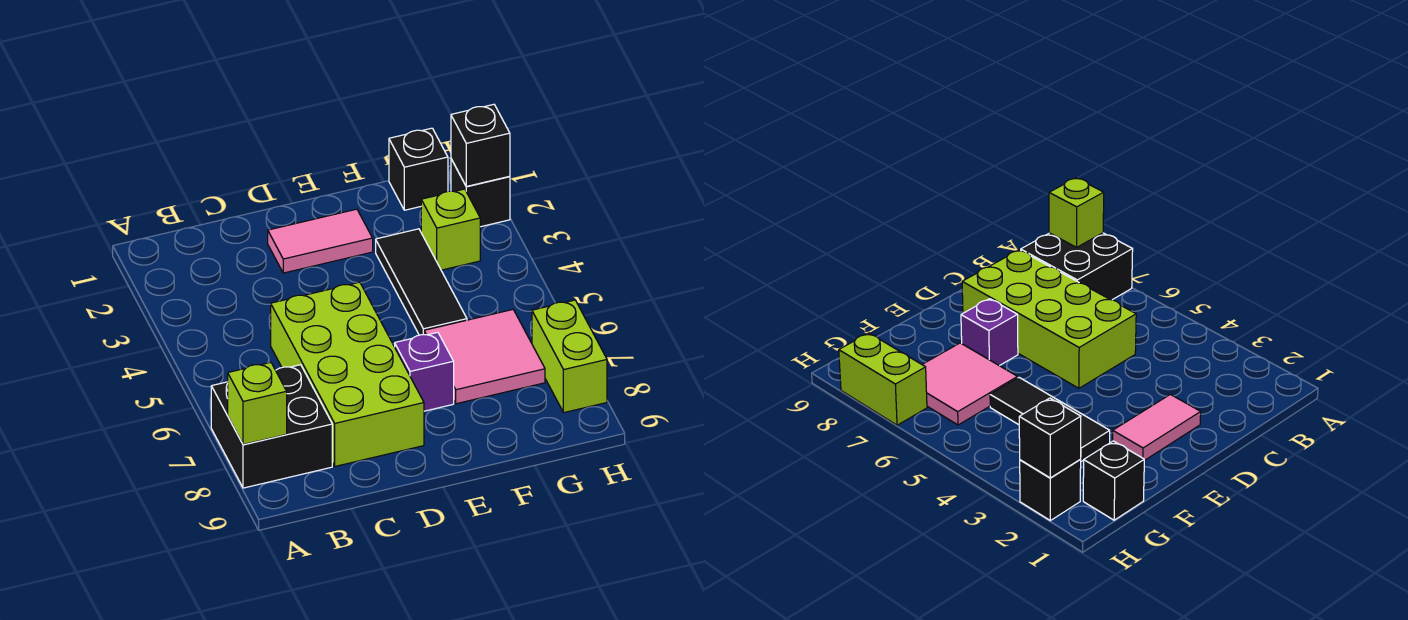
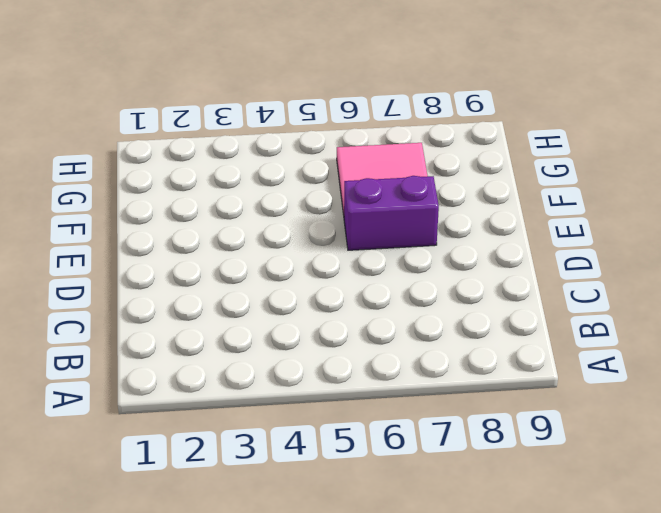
purple 1x2 brick [344,176,439,250] -> purple 1x1 brick [395,332,454,411]
none -> black 2x2 brick [211,365,332,488]
none -> lime 2x4 brick [271,282,424,466]
none -> pink 1x2 tile [268,209,373,273]

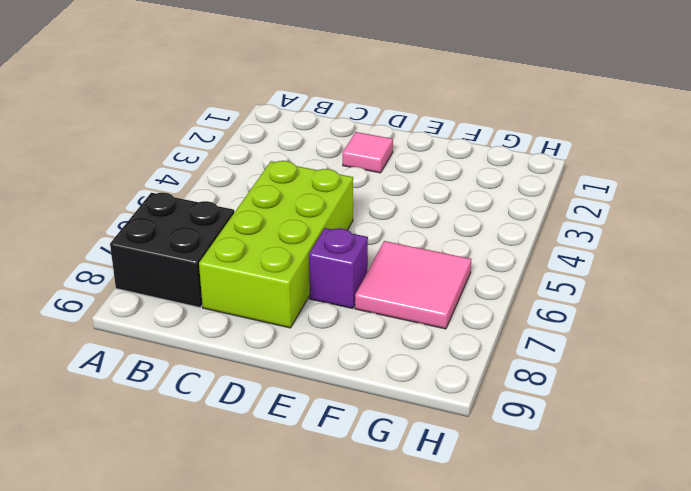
pink 1x1 tile [343,132,393,173] -> pink 1x2 tile [268,209,373,273]
none -> black 1x3 tile [376,229,467,335]
none -> black 1x1 brick [389,128,448,210]
none -> lime 1x1 brick [421,189,480,270]

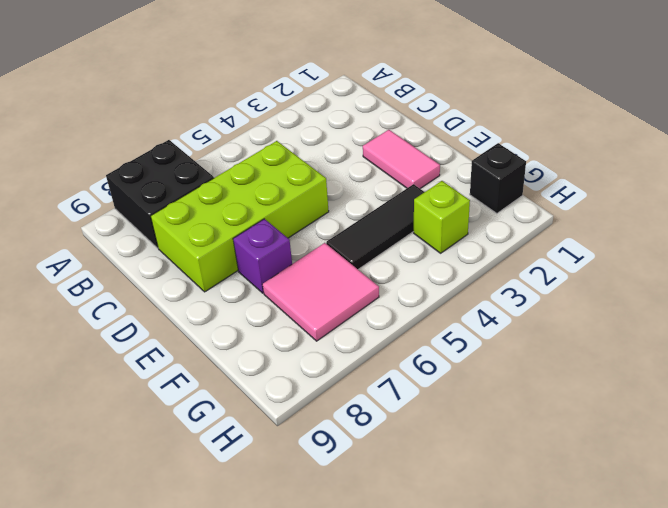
none -> black 1x1 brick [451,159,510,227]
none -> lime 1x2 brick [532,300,607,413]
none -> lime 1x1 brick [228,363,287,445]

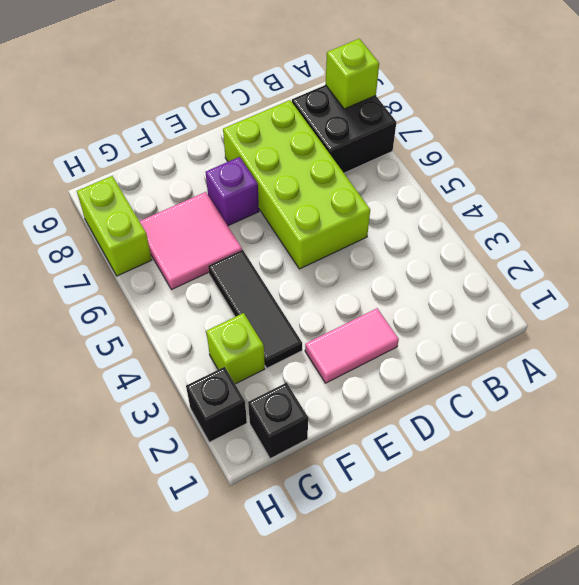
none -> black 1x1 brick [451,104,510,186]

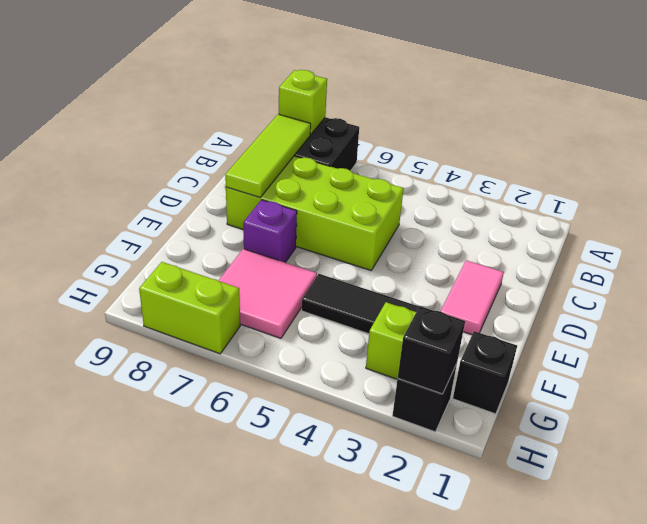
lime 1x3 tile [225,114,311,197] -> none

